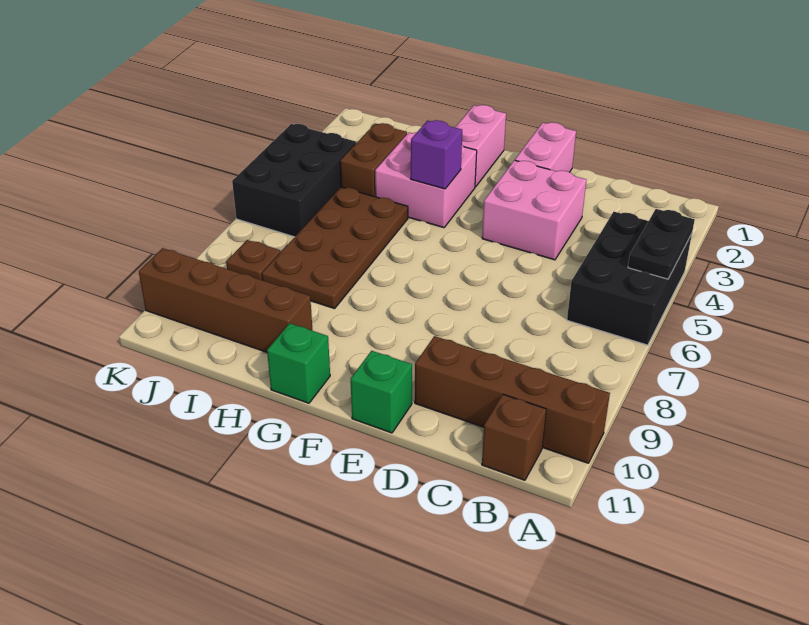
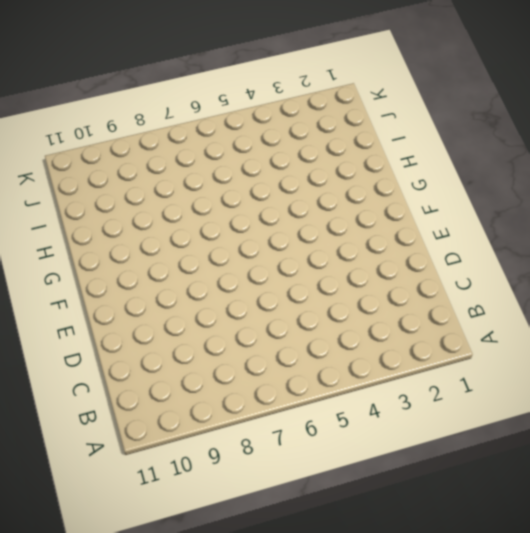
none -> black 2x3 brick [567,212,692,345]
none -> brown 1x4 brick [415,336,610,463]
none -> brown 1x1 brick [482,395,546,480]

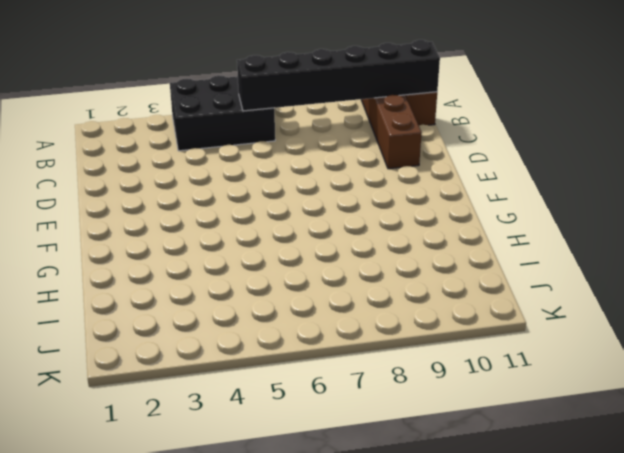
black 1x6 brick [237,40,440,111] -> none
none -> pink 2x2 brick [482,160,586,260]
none -> pink 1x2 brick [515,122,576,172]
none -> green 1x1 brick [351,351,412,433]

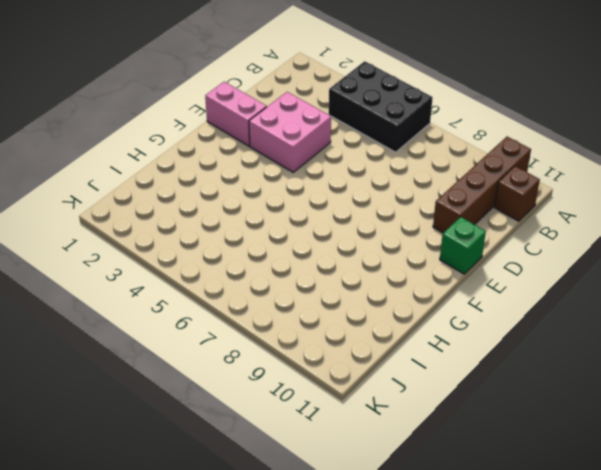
none -> pink 1x2 brick [455,105,506,187]
none -> pink 2x2 brick [375,132,477,228]
none -> green 1x1 brick [267,323,330,403]

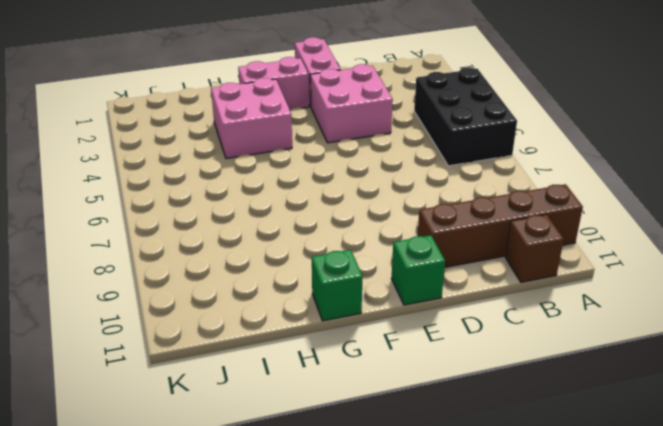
pink 1x2 brick [238,57,309,110] -> pink 1x2 brick turned to [455,105,506,187]
none -> brown 2x4 plate [262,187,408,309]
none -> brown 1x4 brick [139,248,313,352]
none -> brown 1x2 brick [340,123,407,197]

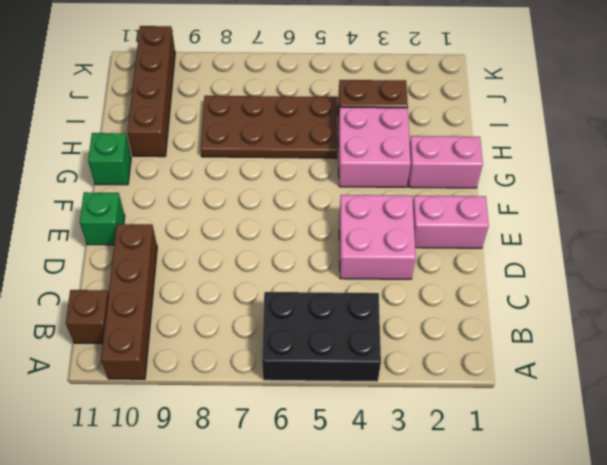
none -> black 2x3 brick [232,124,356,237]
none -> brown 1x1 plate [226,240,281,280]
none -> black 1x2 plate [628,209,695,279]

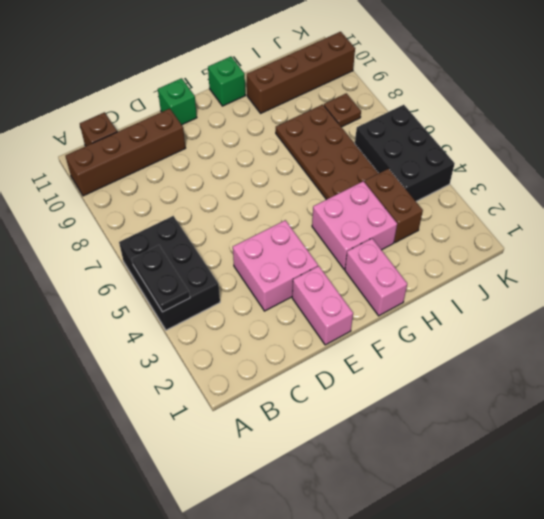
none -> purple 1x1 brick [411,120,462,189]

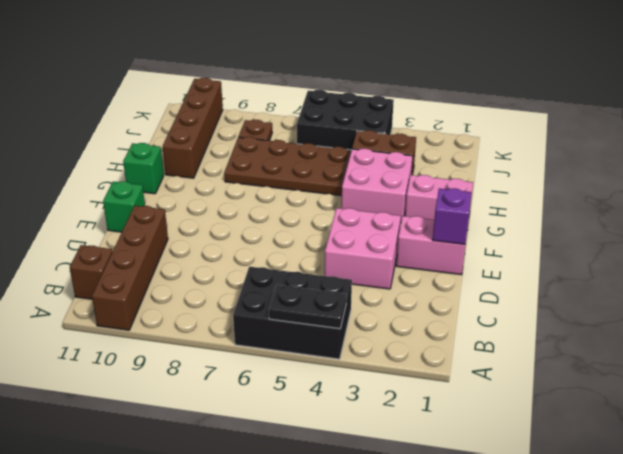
purple 1x1 brick [433,188,472,244] -> purple 1x1 brick moved to [411,120,462,189]

